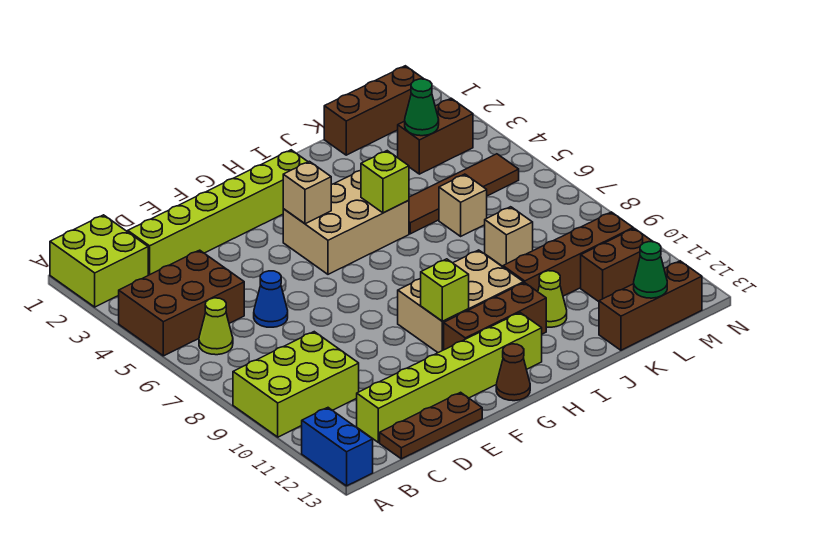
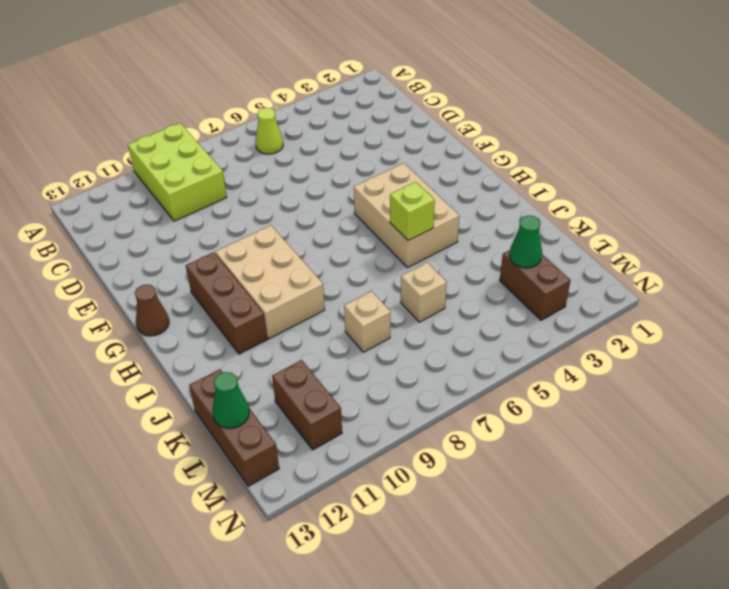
none -> lime 2x2 brick [50,215,148,307]
none -> brown 2x3 brick [119,250,244,356]
none -> blue 1x2 brick [302,408,373,486]

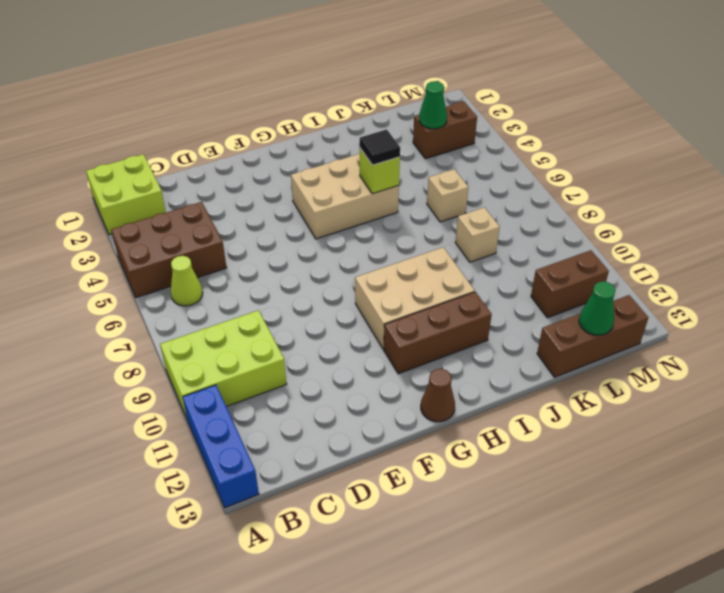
blue 1x3 brick [183,385,259,508] -> blue 1x2 brick [302,408,373,486]
black 1x1 tile [360,129,400,165] -> none
none -> lime 1x6 brick [128,150,308,275]
none -> lime 1x6 brick [357,313,542,443]
none -> brown 1x3 plate [380,392,482,459]

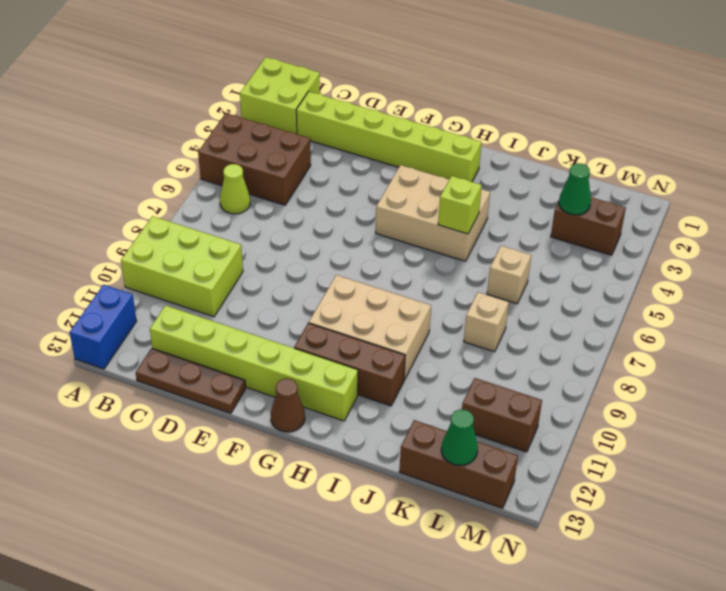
none -> blue 1x1 cone [254,271,288,327]
none -> brown 1x4 tile [409,154,519,234]
none -> brown 1x4 brick [503,212,633,296]

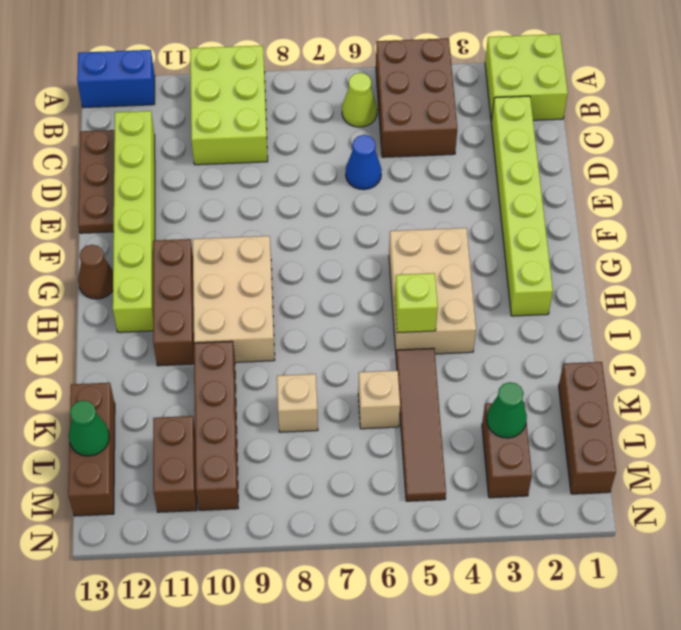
none -> lime 1x1 cone [538,271,567,327]
none -> tan 1x1 brick [283,161,331,224]
none -> lime 1x1 brick [421,259,469,321]

